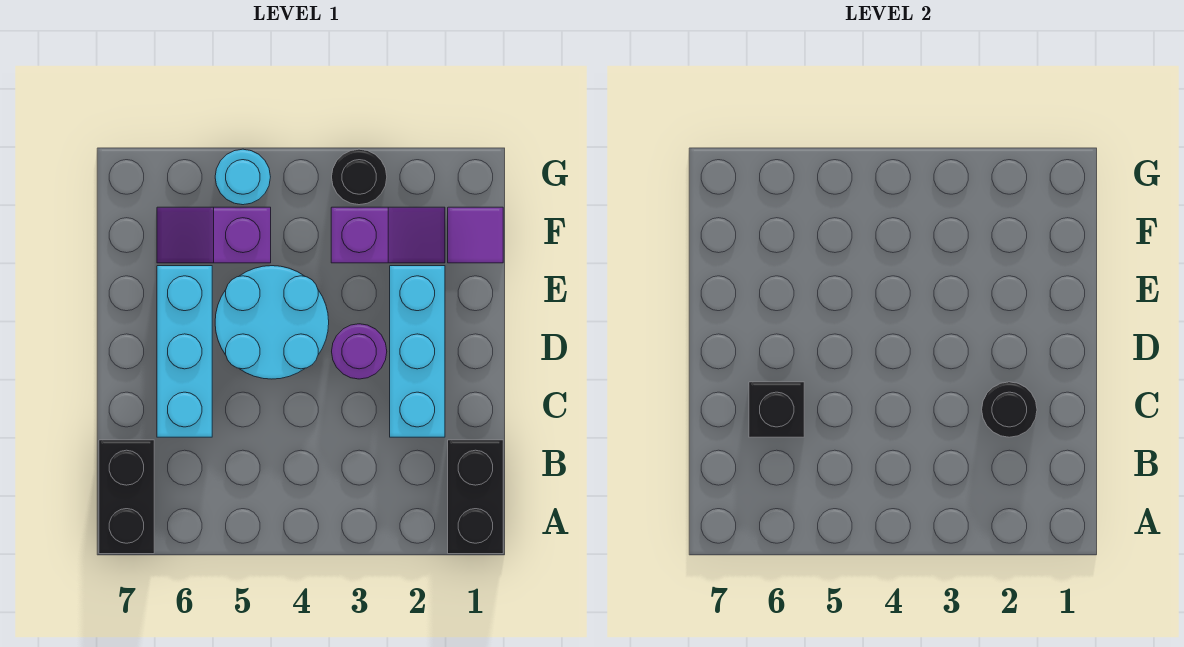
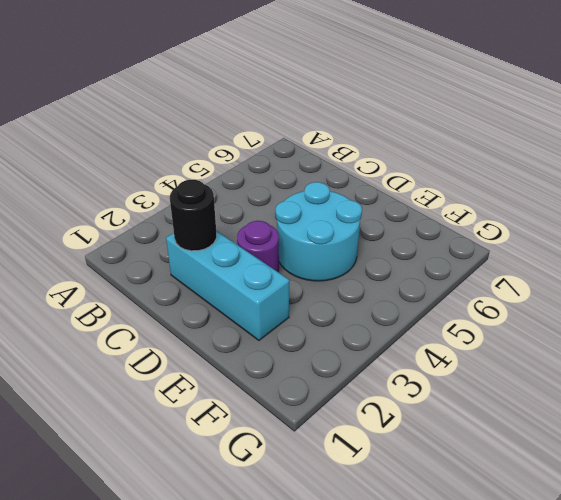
none -> black 1x2 brick [448,440,503,554]
none -> black 1x2 brick [99,440,154,554]
none -> cyan 1x3 brick [157,266,212,437]

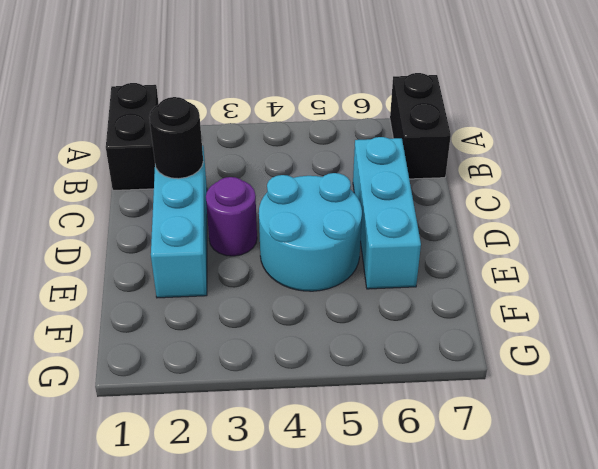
none -> purple 1x1 tile [448,207,503,263]
none -> purple 1x2 slope [331,207,445,263]
none -> purple 1x2 slope [157,207,271,263]

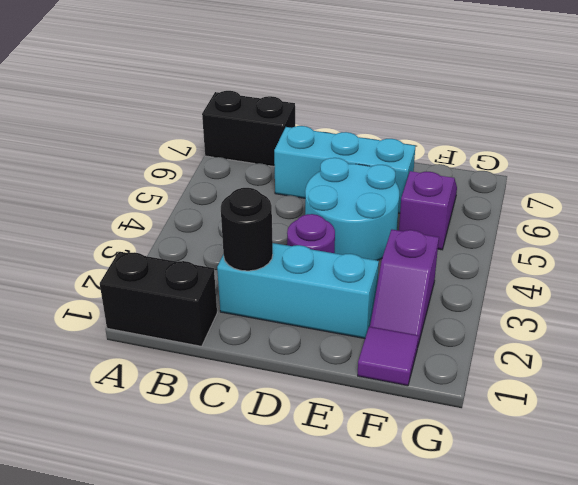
none -> black 1x1 round brick [332,149,387,205]
none -> cyan 1x1 round brick [215,149,270,205]
none -> black 1x1 brick [749,382,804,437]

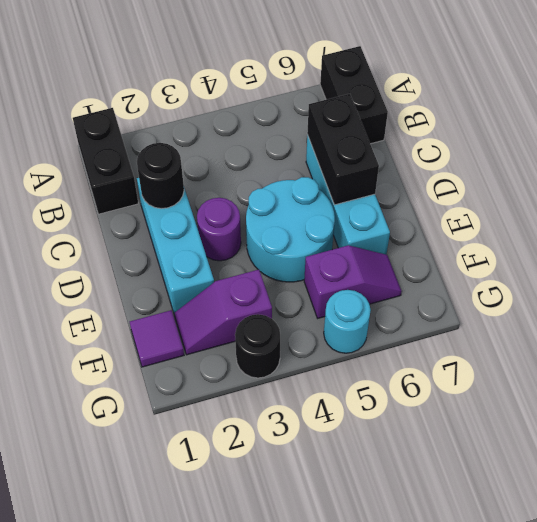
black 1x2 brick [307,94,379,205] -> black 1x1 brick [749,382,804,437]

